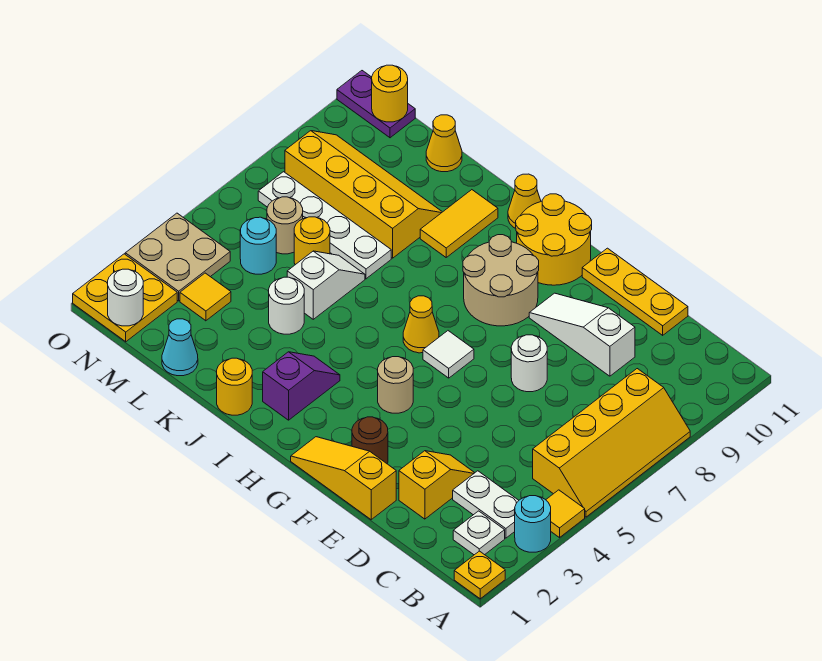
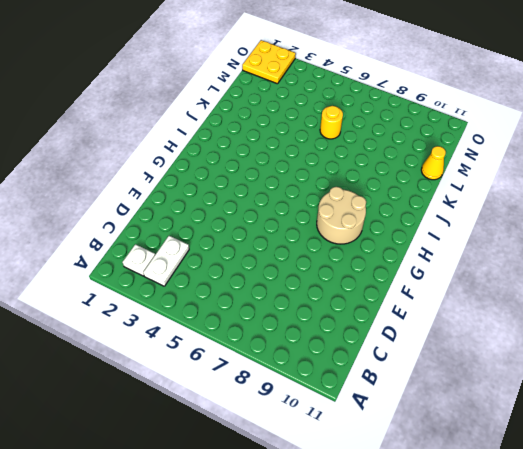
none -> yellow 1x1 plate [454,551,505,599]
none -> cyan 1x1 round brick [515,496,551,552]
none -> yellow 1x1 tile [546,490,585,538]
none -> yellow 2x4 slope [533,369,690,517]

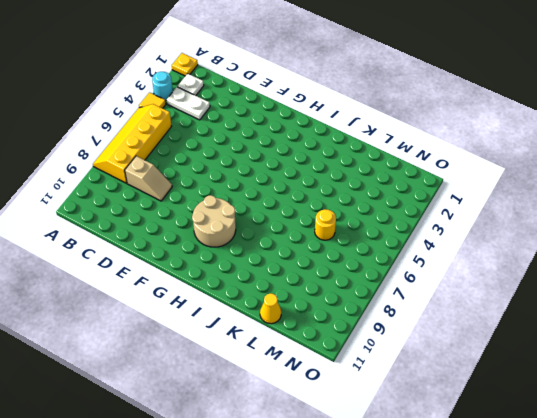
tan 1x2 slope [125,156,172,201] -> none
none -> yellow 1x2 slope [399,451,474,519]
none -> white 1x3 slope [529,293,635,376]
none -> yellow 1x3 plate [582,248,688,335]
none -> yellow 1x3 slope [291,437,396,520]

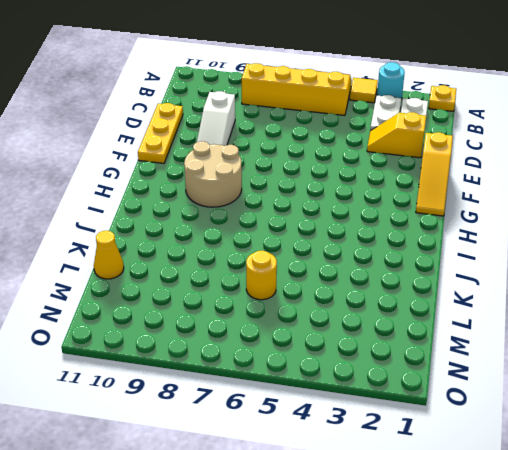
none -> white 1x1 round brick [511,335,547,392]
none -> brown 1x1 round brick [352,417,388,463]
none -> tan 1x1 round brick [378,357,413,413]
none -> white 1x1 tile [423,331,474,378]

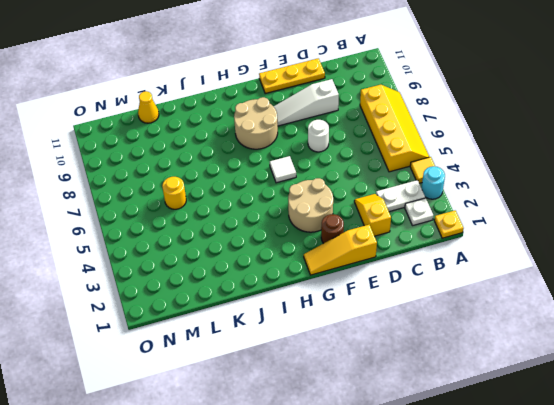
tan 2x2 round brick [288,178,333,232] -> tan 1x1 round brick [378,357,413,413]
none -> yellow 2x2 round brick [516,194,592,285]
none -> yellow 1x1 cone [403,296,439,353]
none -> purple 1x2 slope [263,352,340,420]
none -> yellow 1x1 cone [508,174,541,228]

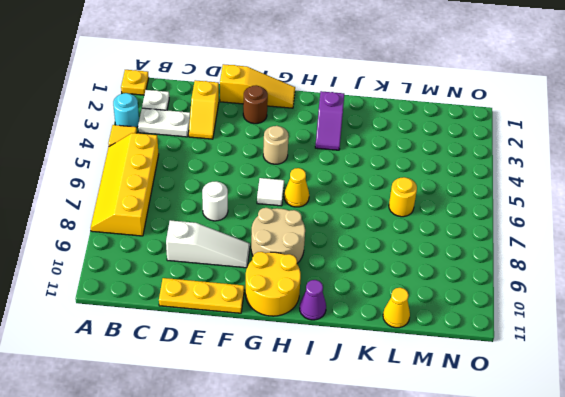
purple 1x1 cone [300,280,326,320] -> yellow 1x1 cone [508,174,541,228]
none -> yellow 1x1 round brick [217,358,252,415]
none -> yellow 1x2 tile [420,190,498,257]
none -> white 1x1 round brick [269,277,304,334]
none -> white 1x2 slope [287,251,365,319]

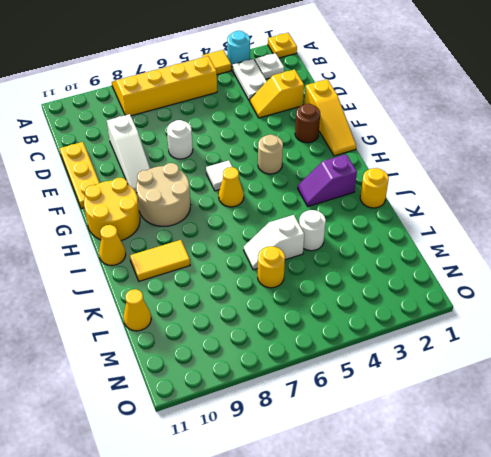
none -> white 1x4 plate [258,172,391,279]
none -> yellow 2x4 slope [285,131,442,258]
none -> cyan 1x1 cone [162,319,198,376]
none -> yellow 1x1 tile [180,273,231,321]

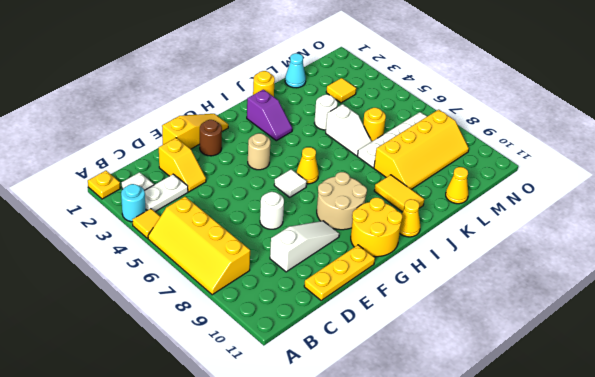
none -> cyan 1x1 round brick [240,217,276,274]
none -> tan 1x1 round brick [267,197,303,254]
none -> yellow 2x2 plate [73,254,177,342]
none -> tan 2x2 plate [125,213,230,301]

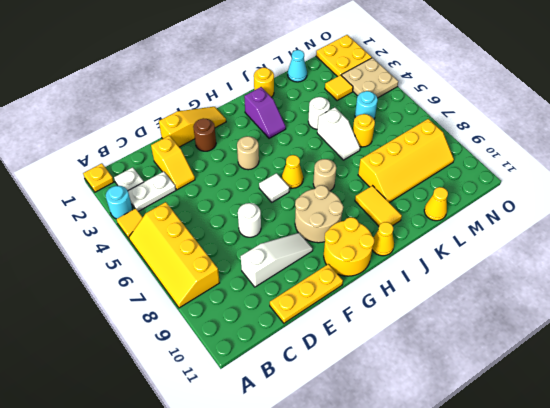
tan 1x1 round brick [313,159,336,191] -> tan 1x1 round brick moved to [267,197,303,254]
none -> white 1x4 plate [258,172,391,279]
none -> purple 1x2 plate [337,71,415,138]
none -> white 1x1 round brick [108,269,143,326]
none -> yellow 1x1 round brick [372,65,408,122]

